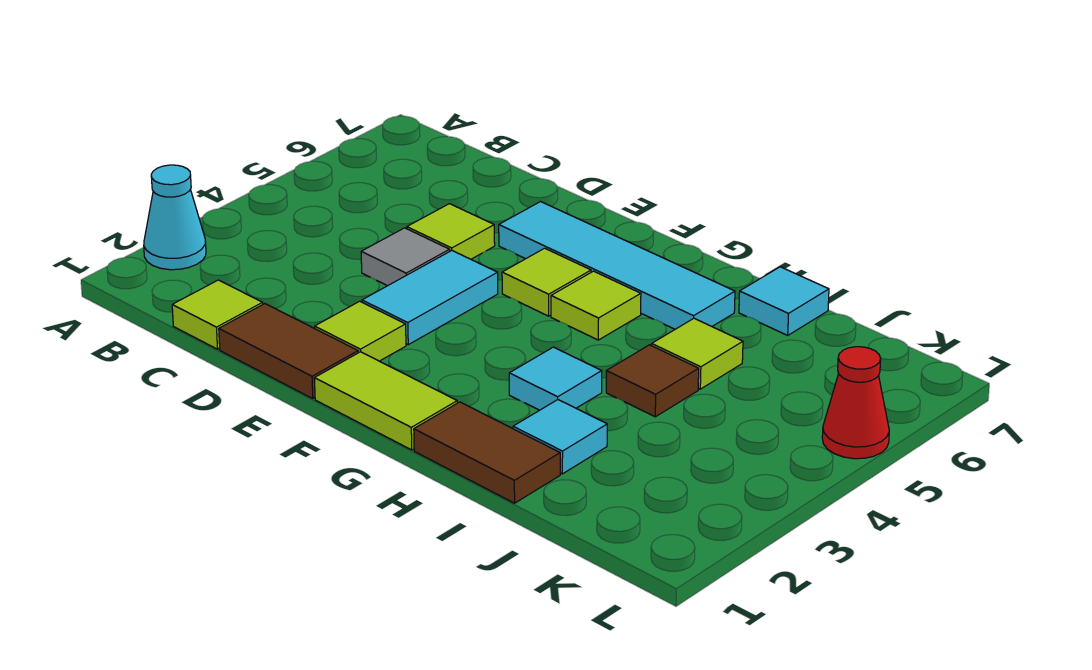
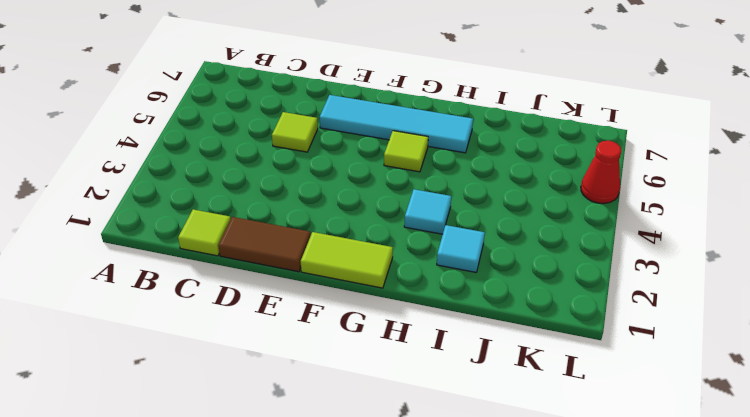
none -> cyan 1x1 cone [144,165,206,270]
none -> grey 1x1 tile [361,228,450,286]
none -> lime 1x1 tile [315,301,406,361]

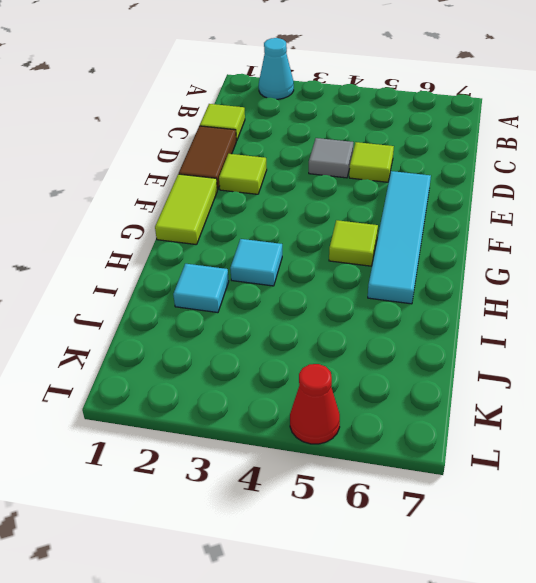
none -> cyan 1x2 tile [362,251,498,345]
none -> lime 1x1 tile [502,248,591,316]
none -> brown 1x2 tile [414,402,560,503]

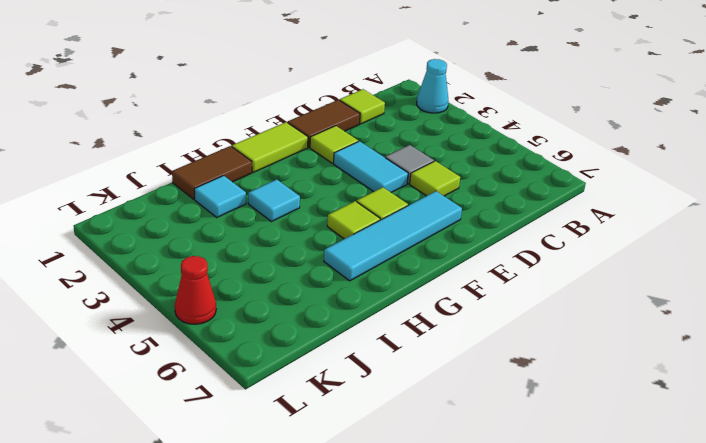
none -> brown 1x1 tile [606,345,699,417]
none -> lime 1x1 tile [652,318,743,389]
none -> cyan 1x1 tile [739,267,829,335]

